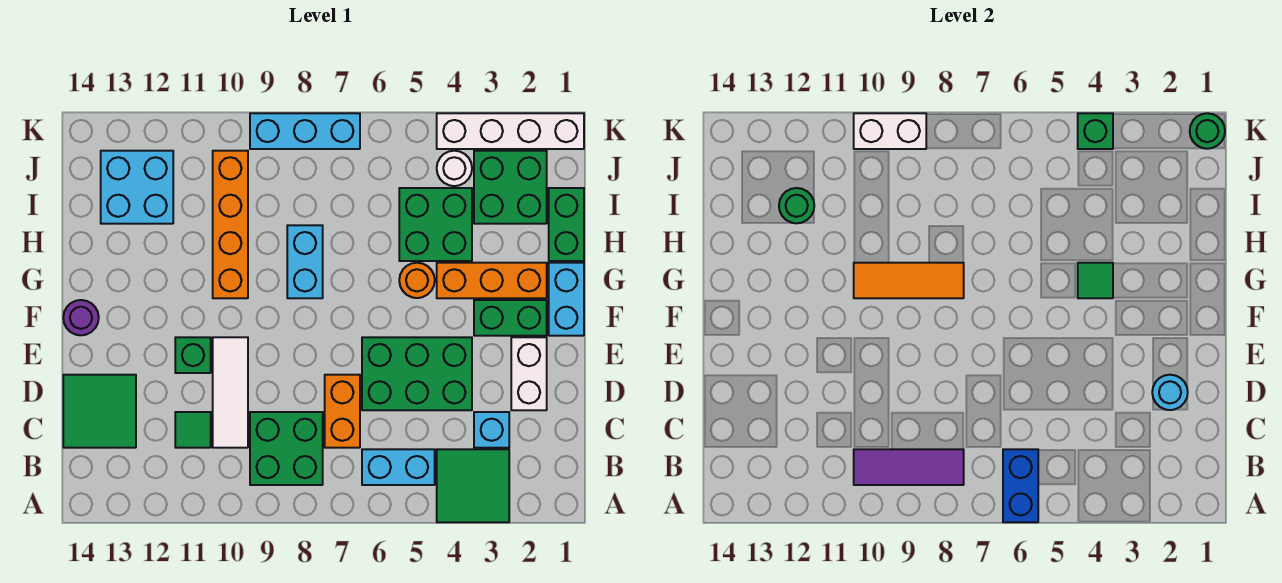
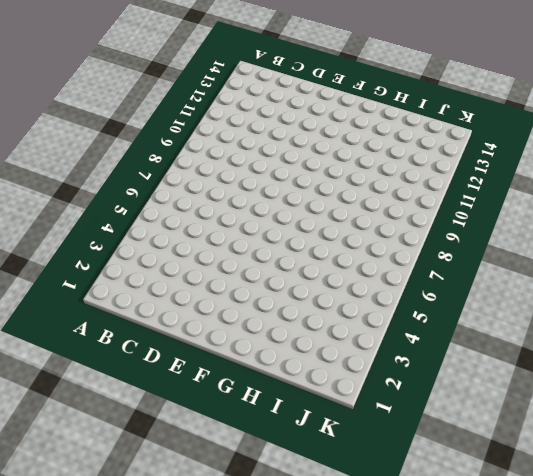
none -> green 2x2 tile [437,449,509,522]
none -> cyan 1x2 brick [362,449,435,485]
none -> green 2x2 brick [250,412,323,485]
none -> cyan 1x1 brick [474,412,509,448]

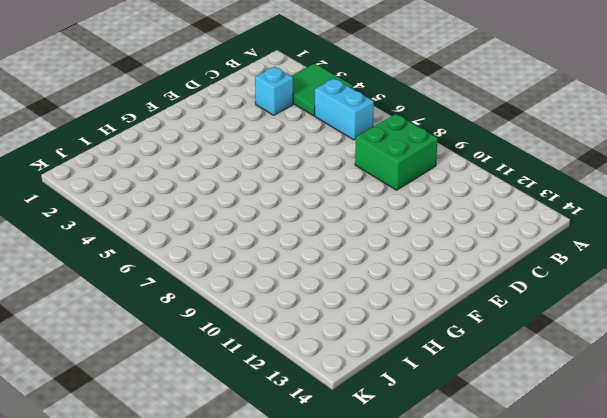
none -> orange 1x2 brick [325,375,360,448]
none -> white 1x3 tile [213,337,248,448]
none -> green 1x1 tile [175,412,211,448]
none -> green 2x2 tile [63,375,136,448]

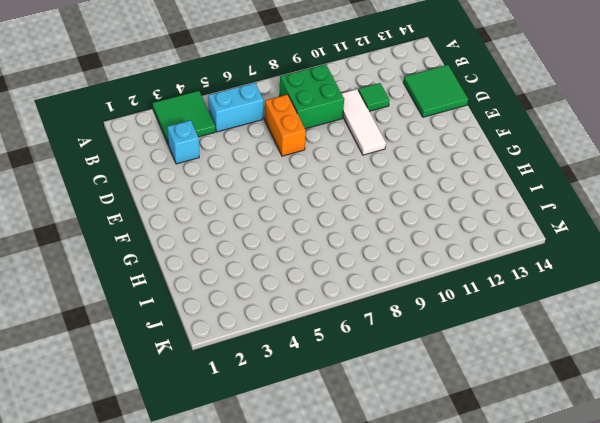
none -> white 1x2 brick [511,337,547,410]
none -> green 2x3 brick [362,337,472,410]
none -> green 1x1 brick [175,337,211,373]
none -> cyan 1x2 brick [549,263,584,336]

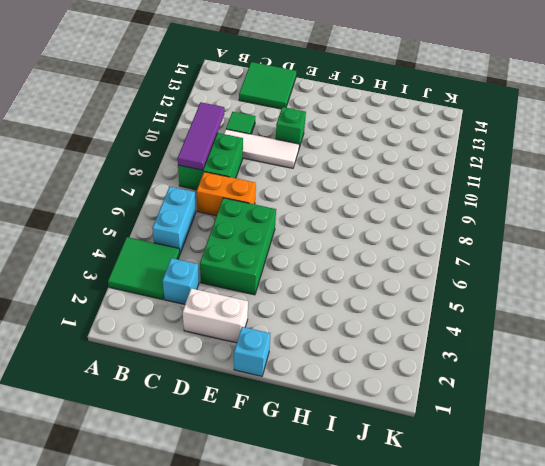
cyan 1x1 brick [234,327,270,376] -> cyan 1x2 brick [549,263,584,336]
none -> green 1x2 brick [474,300,547,336]
none -> purple 1x1 round brick [63,300,99,335]
none -> orange 1x3 brick [437,263,547,298]
none -> orange 1x1 round brick [399,263,435,298]

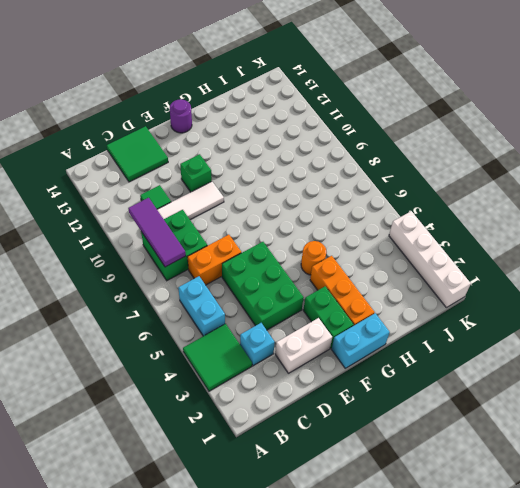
none -> cyan 1x2 brick [287,225,323,298]
none -> orange 1x4 brick [213,151,248,298]
none -> green 1x2 brick [549,188,584,261]
none -> green 2x2 brick [399,188,472,261]

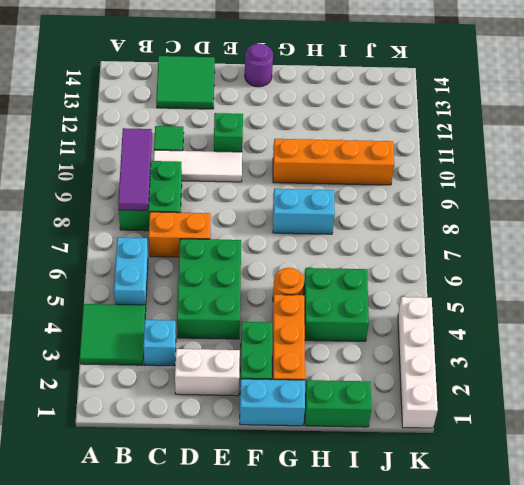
none -> green 2x2 brick [474,151,547,224]
none -> cyan 2x2 brick [101,151,173,224]
none -> white 1x1 round brick [437,151,472,186]
none -> cyan 1x3 brick [250,113,360,149]

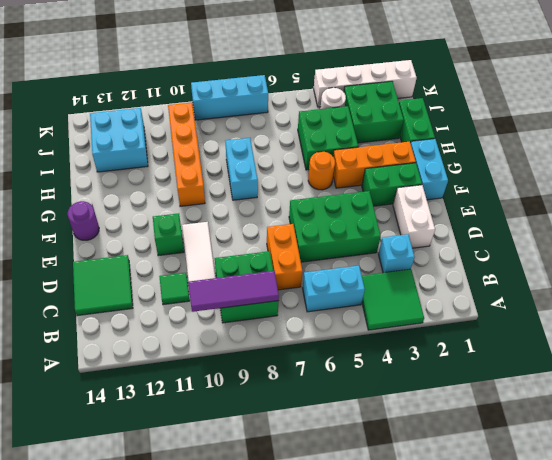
none -> blue 1x2 brick [1003,449,1038,522]
none -> cyan 1x1 round brick [1152,375,1188,410]
none -> green 1x1 tile [1078,263,1113,298]
none -> orange 1x3 tile [854,263,964,298]

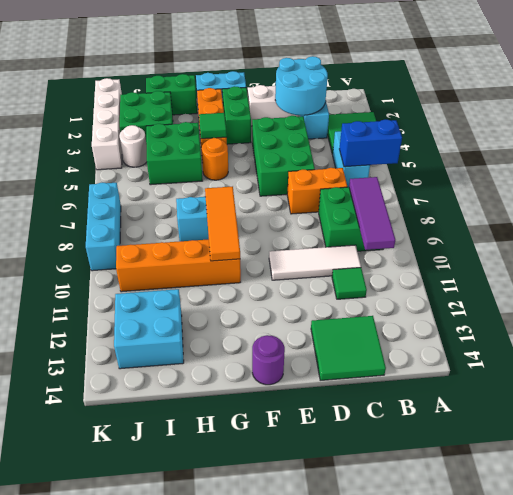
cyan 2x2 round brick [275,56,328,115] -> cyan 1x1 round brick [1152,375,1188,410]
none -> green 1x1 brick [175,337,211,373]
none -> green 1x1 round brick [779,188,814,223]
none -> green 1x1 round brick [1190,113,1225,149]
none -> green 1x1 brick [1078,113,1113,149]

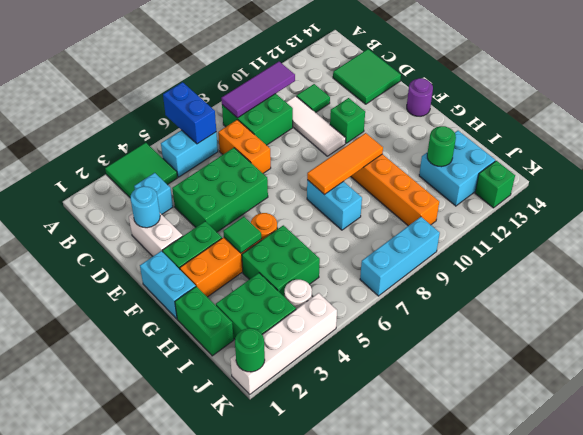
green 1x1 brick [475,161,515,208] -> green 1x1 brick moved to [1078,113,1113,149]
none -> white 1x2 brick [854,113,926,149]

